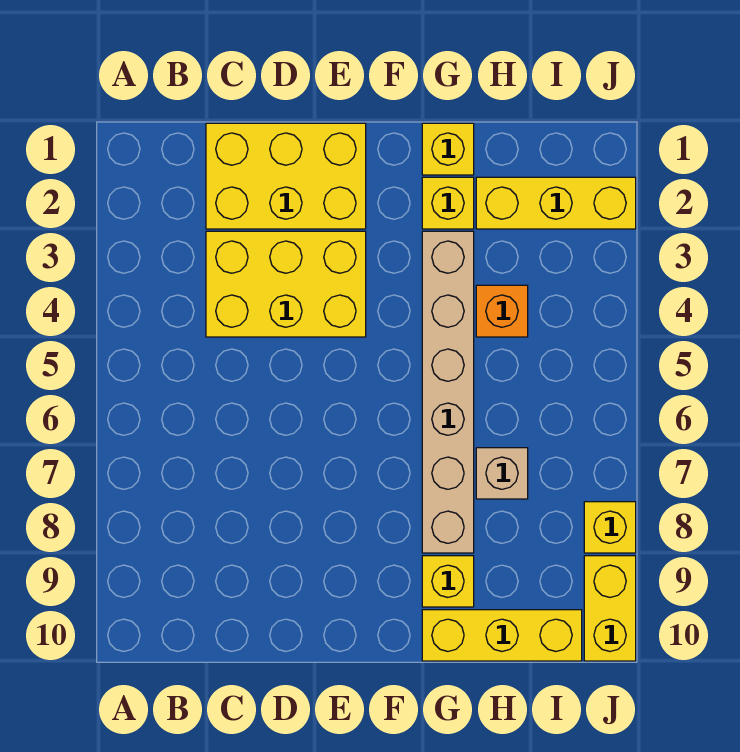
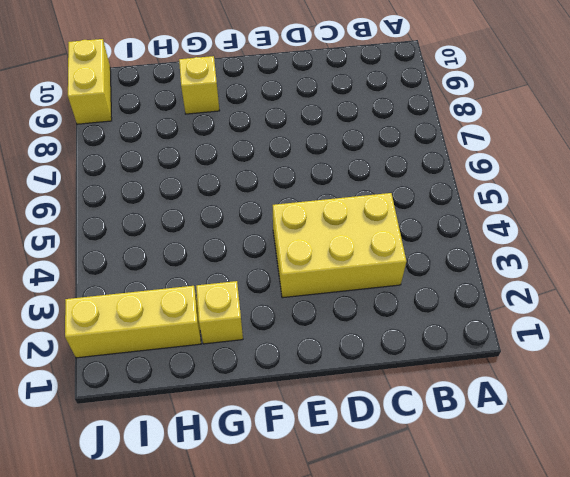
none -> yellow 2x3 brick [206,123,366,229]
none -> yellow 1x1 brick [422,123,474,175]
none -> tan 1x6 brick [422,231,474,553]

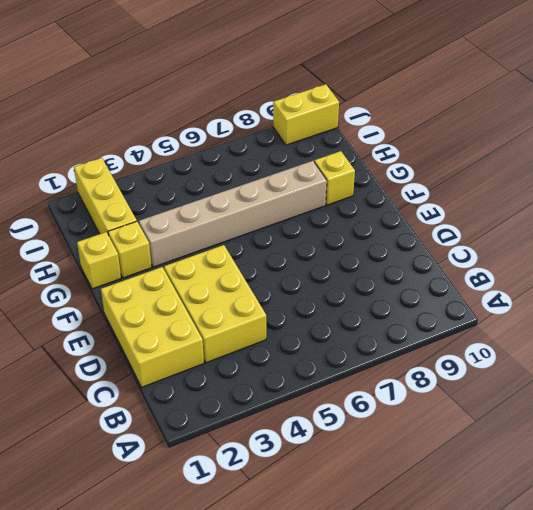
none -> yellow 1x3 brick [422,610,582,661]
none -> orange 1x1 brick [476,285,528,337]
none -> tan 1x1 brick [476,448,528,499]

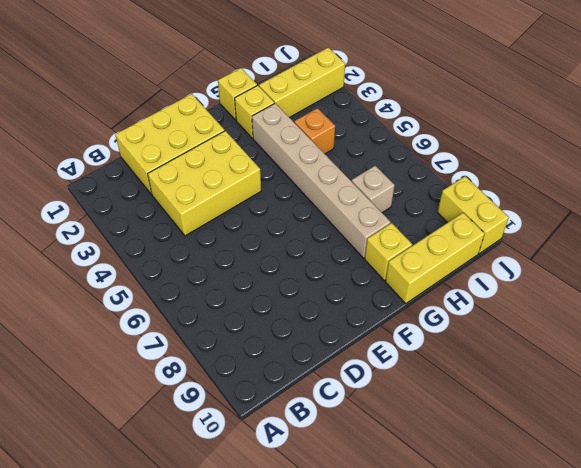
none -> yellow 1x1 brick [584,502,636,553]

